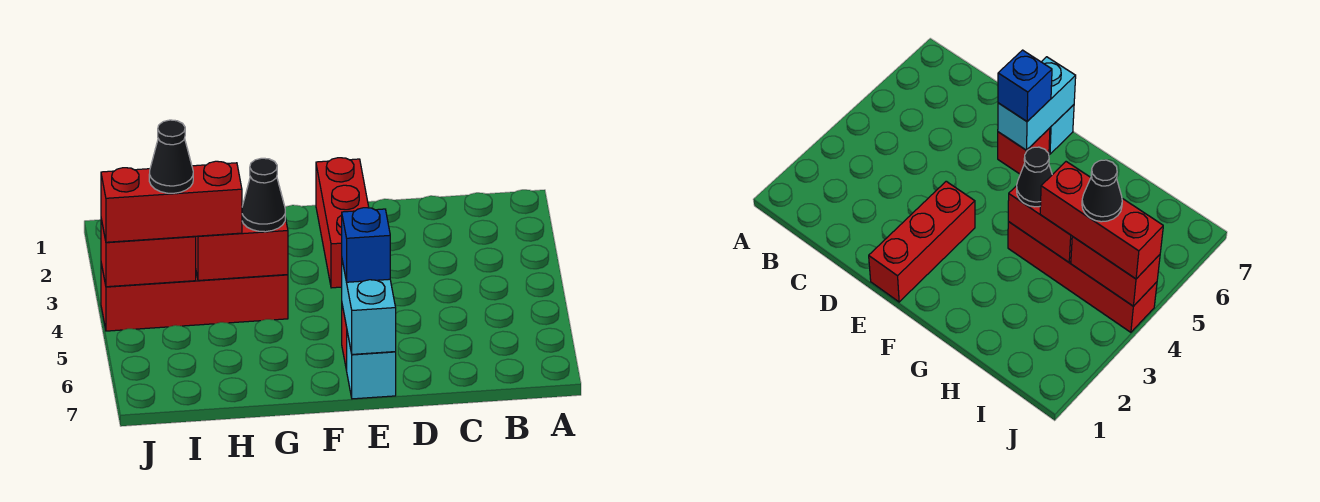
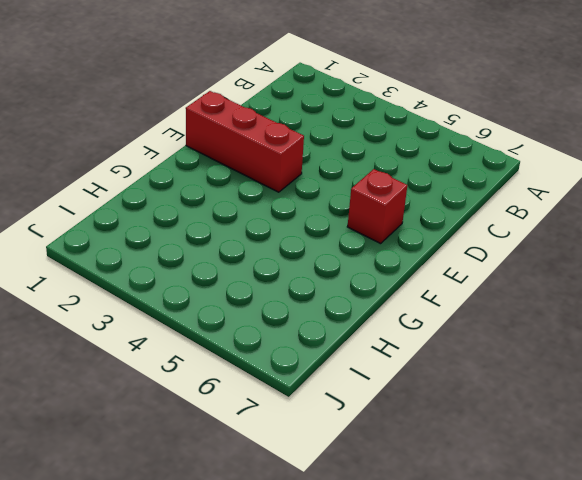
none -> cyan 1x1 brick [347,332,396,399]
none -> red 1x4 brick [101,264,288,331]

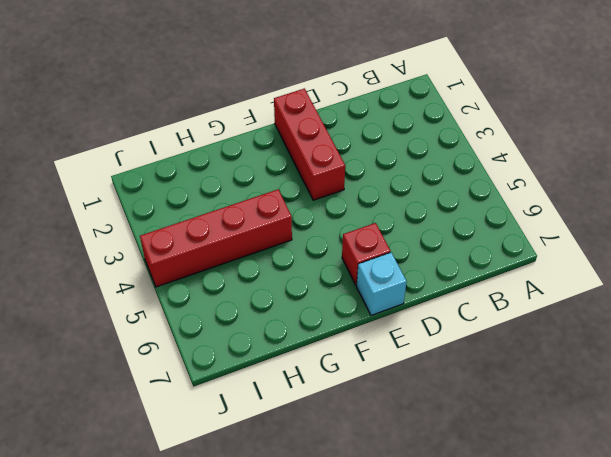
none -> cyan 1x2 brick [342,261,396,354]
none -> red 1x2 brick [196,218,288,281]

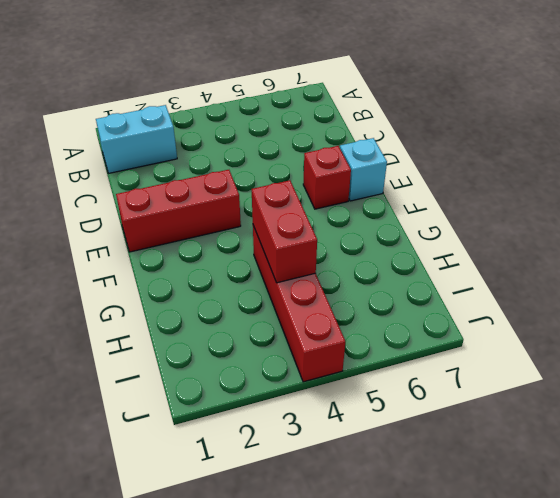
cyan 1x2 brick [96,105,177,173] -> cyan 1x2 brick moved to [342,261,396,354]
none -> red 1x2 brick [101,219,196,287]
none -> blue 1x1 brick [342,208,390,282]

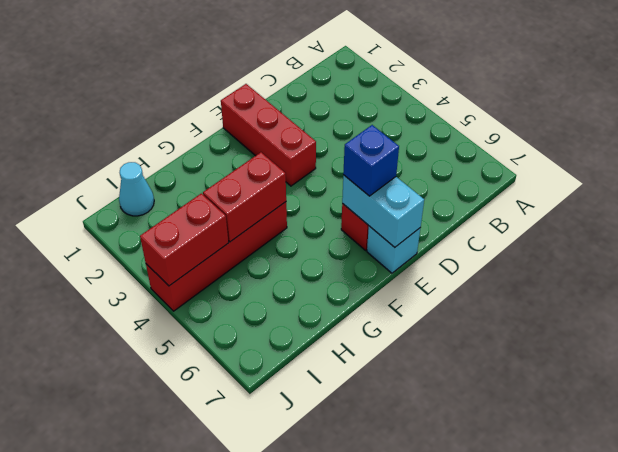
cyan 1x1 cone [119,162,154,216] -> none
none -> black 1x1 cone [242,158,285,232]
none -> red 1x3 brick [101,161,242,242]

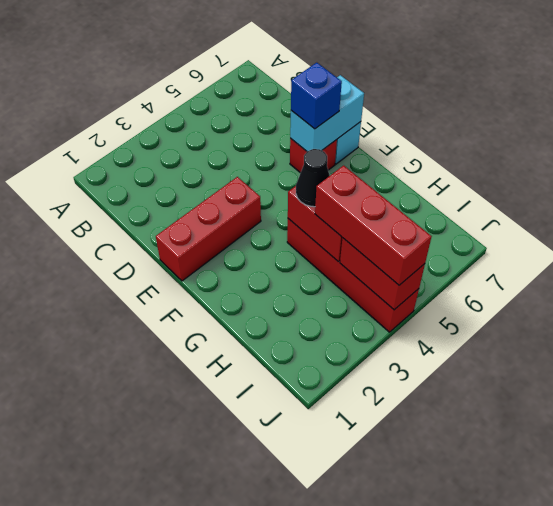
none -> black 1x1 cone [149,120,193,193]

